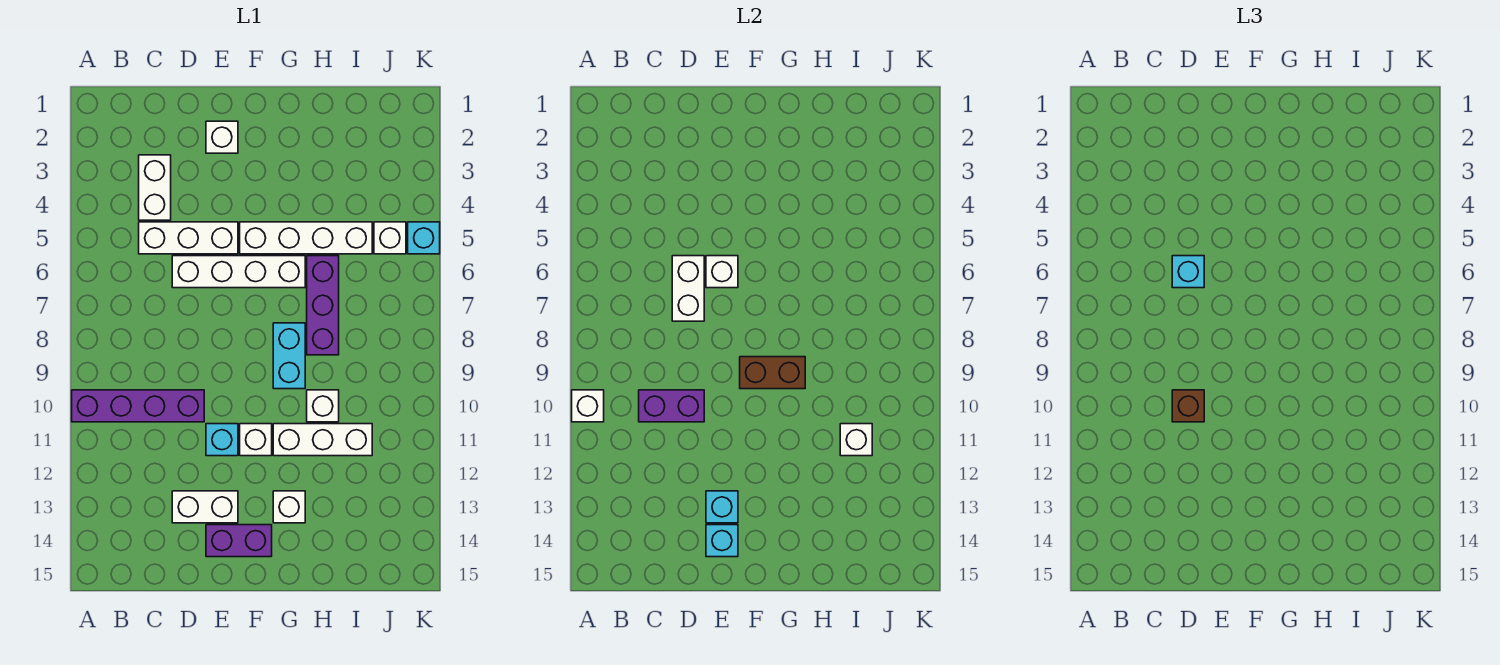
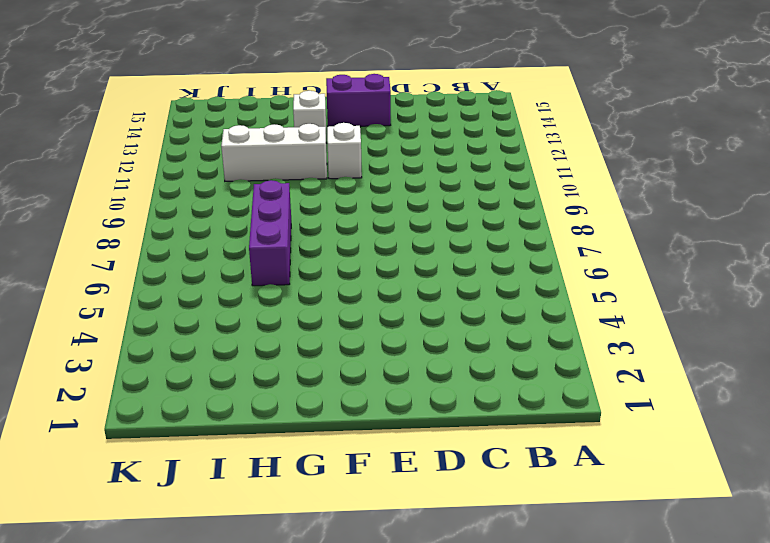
none -> purple 1x4 brick [72,390,204,422]
none -> white 1x2 brick [139,155,171,220]
none -> white 1x3 brick [139,222,238,254]

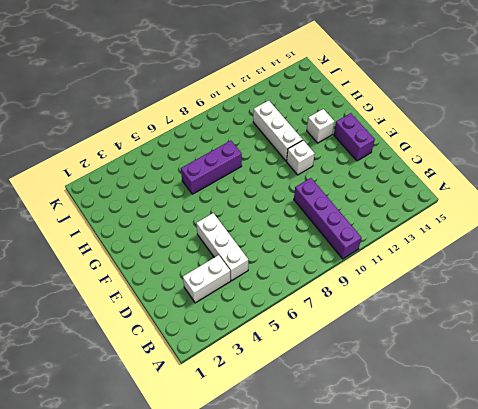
none -> white 1x4 brick [172,256,305,288]
none -> white 1x2 brick [172,491,238,523]
none -> white 1x1 brick [206,121,238,153]

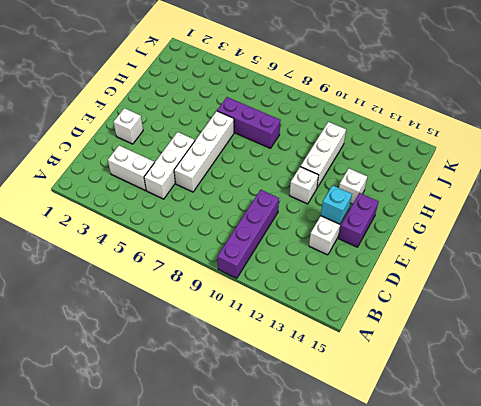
none -> cyan 1x1 brick [206,424,238,456]
none -> white 1x4 brick [240,222,372,254]
none -> cyan 1x2 brick [273,323,305,389]

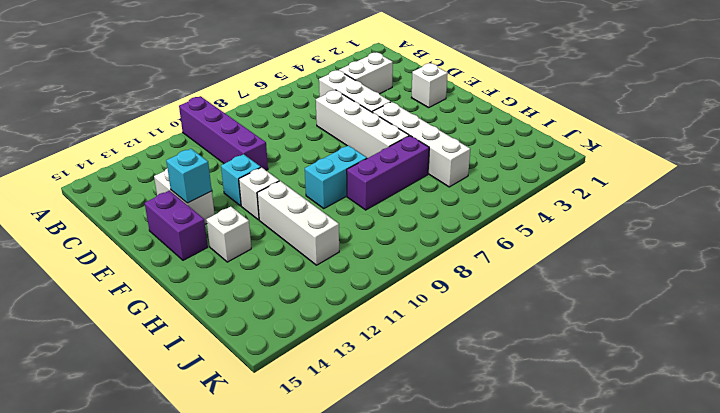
none -> white 1x1 brick [307,390,339,422]
none -> white 1x1 brick [374,222,406,254]
none -> cyan 1x1 brick [408,222,440,254]

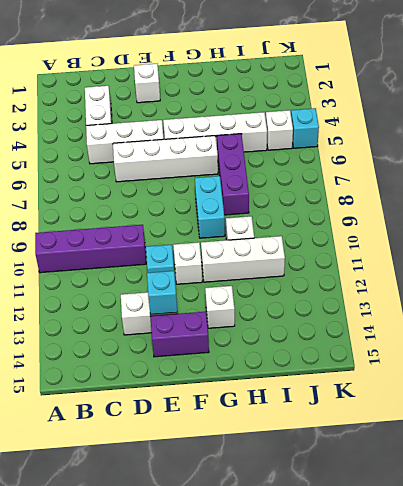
none -> white 1x1 brick [572,390,604,422]
none -> purple 1x2 brick [639,390,704,422]
none -> white 1x2 brick [672,256,704,321]

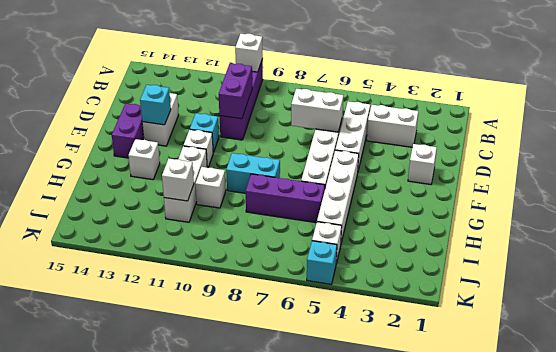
none -> white 1x1 brick [706,256,738,288]
none -> cyan 1x1 brick [706,525,738,557]
none -> brown 1x2 brick [740,357,805,389]

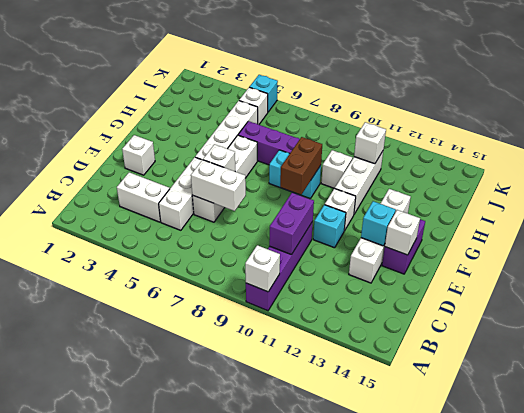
white 1x1 brick [385,210,420,255] -> cyan 1x1 brick [706,525,738,557]
none -> cyan 1x1 brick [1172,256,1204,288]
none -> brown 1x1 brick [1172,390,1204,422]

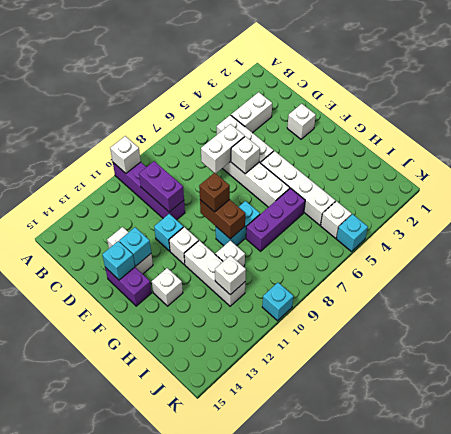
brown 1x1 brick [199,173,230,212] -> brown 1x1 brick moved to [1172,390,1204,422]
cyan 1x1 brick [262,283,294,321] -> cyan 1x1 brick moved to [1172,256,1204,288]

